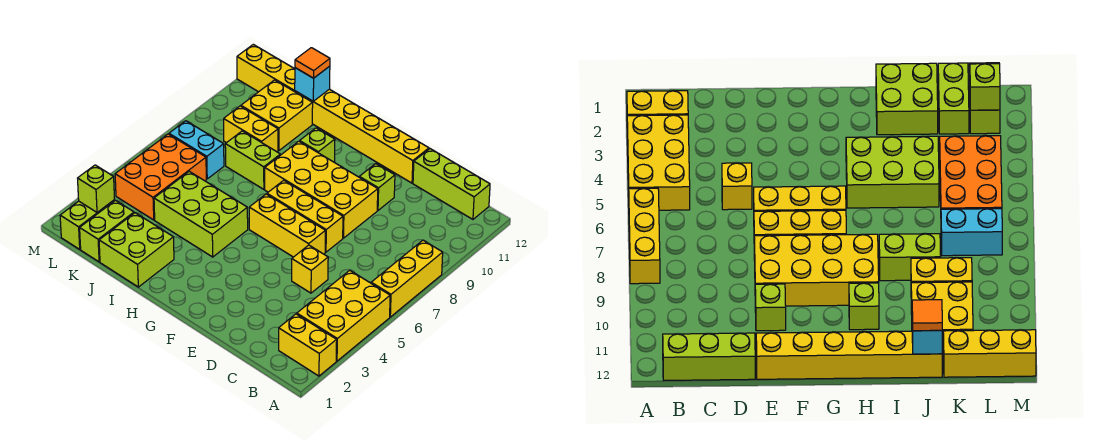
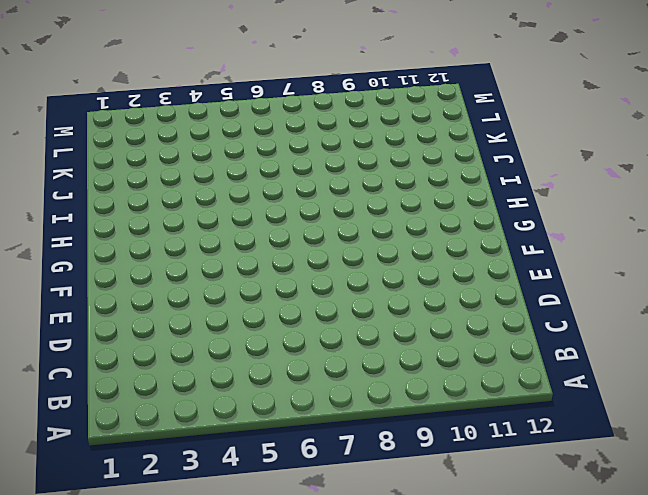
none -> yellow 1x2 brick [279,314,337,376]
none -> yellow 2x3 brick [297,270,390,361]
none -> yellow 1x3 brick [371,240,443,317]

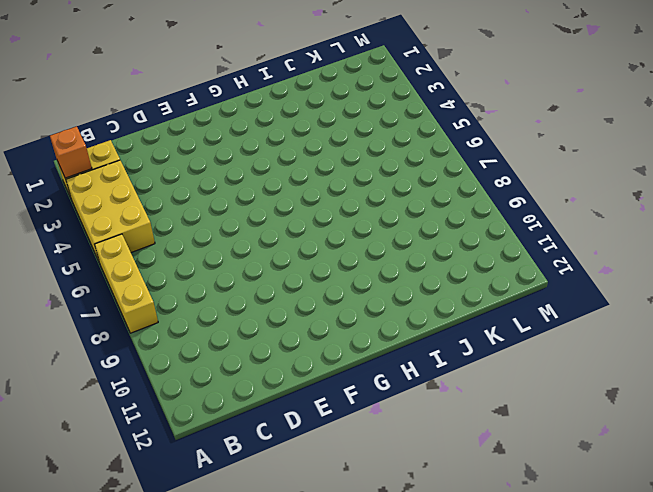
orange 1x1 brick [50,126,92,178] -> none
none -> lime 1x3 brick [413,149,490,219]
none -> yellow 1x1 brick [292,245,328,293]
none -> yellow 1x3 brick [249,194,325,257]

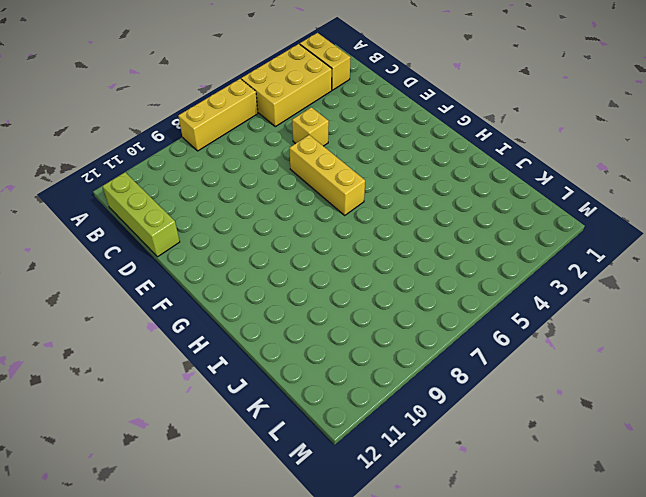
none -> yellow 1x3 brick [267,180,343,252]
none -> yellow 2x4 brick [265,141,378,238]
none -> lime 1x1 brick [359,164,395,210]

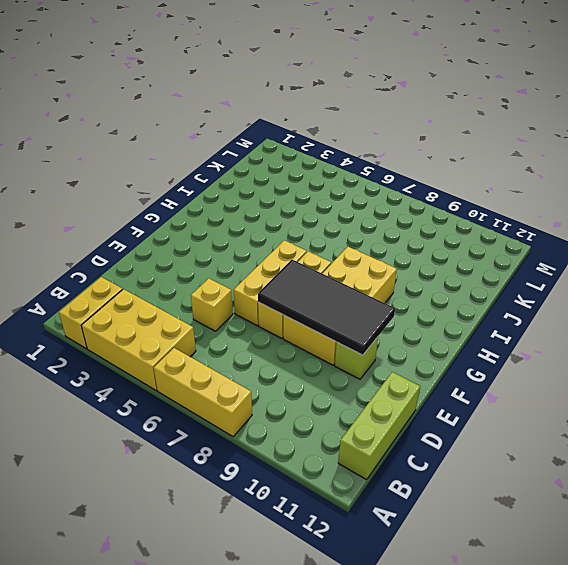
black 2x4 tile [258,260,395,355] -> none
none -> yellow 1x6 brick [295,89,429,183]
none -> lime 2x3 brick [154,171,248,257]
none -> lime 1x1 brick [300,128,335,162]

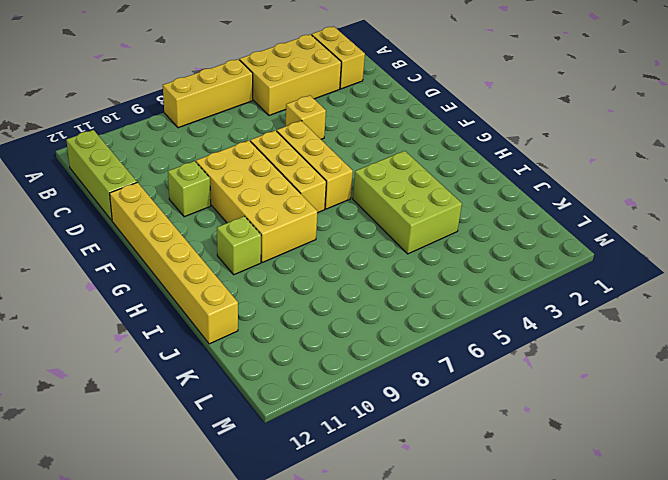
none -> lime 2x2 brick [99,213,174,287]
none -> lime 1x2 brick [225,131,280,189]
none -> yellow 1x2 brick [224,106,278,152]

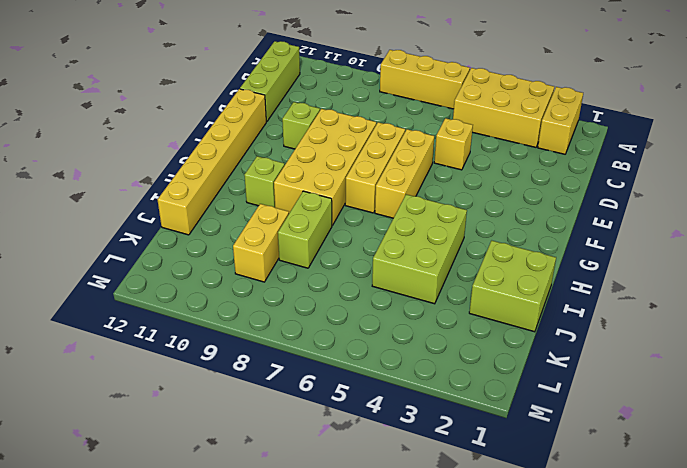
none -> yellow 2x2 brick [241,80,313,151]
none -> lime 1x2 brick [80,200,134,262]
none -> orange 2x3 brick [115,134,206,220]

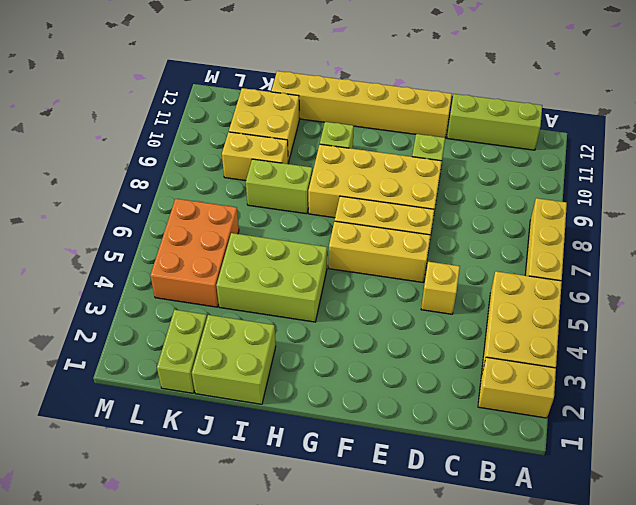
none -> cyan 1x2 brick [169,121,224,179]
none -> yellow 1x3 brick [237,44,295,92]
none -> lime 1x2 brick [60,200,115,249]

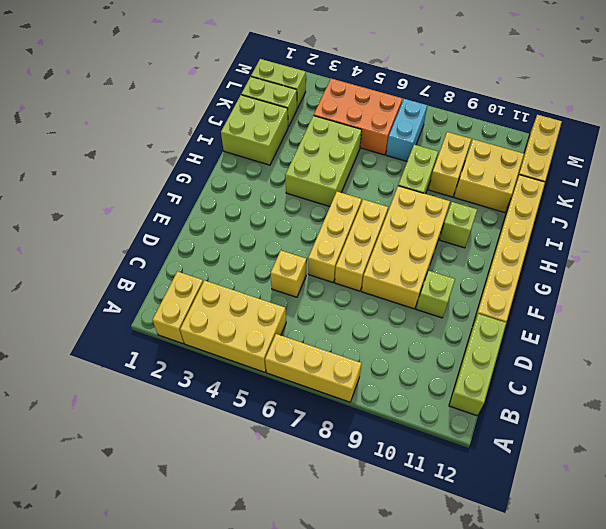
none -> cyan 1x1 brick [295,66,330,101]
none -> lime 1x1 brick [78,165,115,212]
none -> orange 1x1 tile [295,48,330,78]

